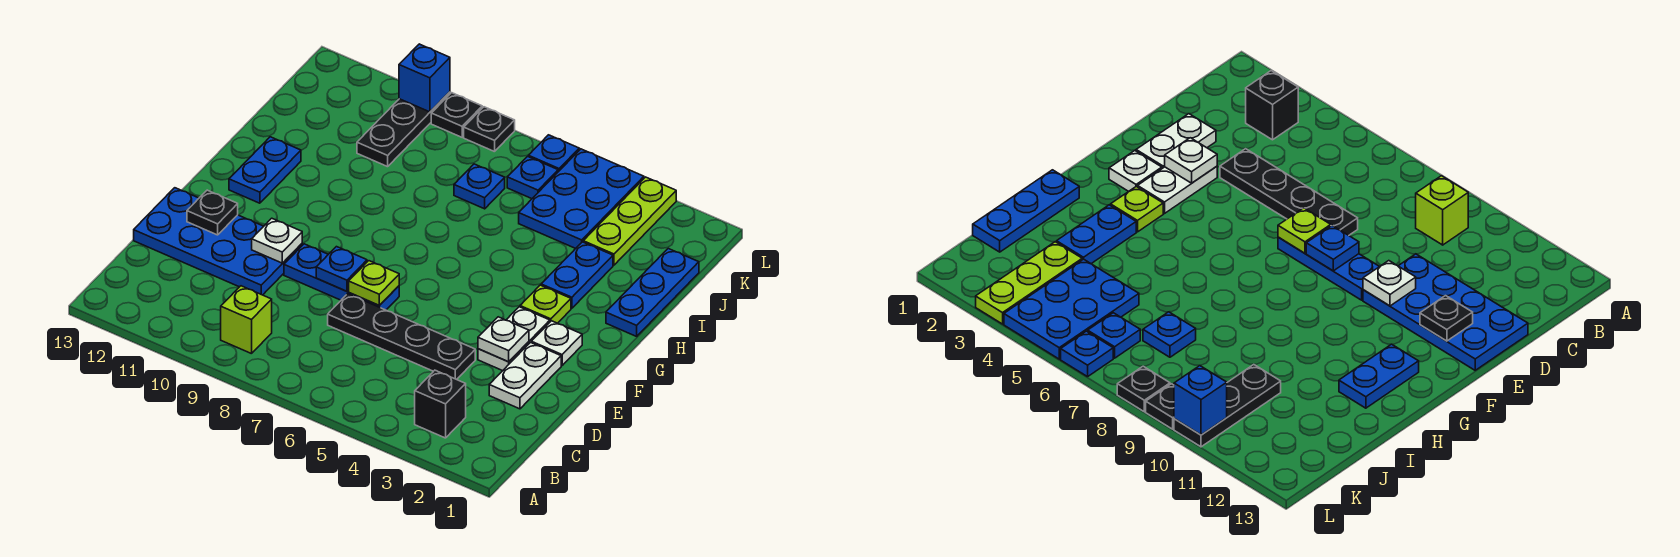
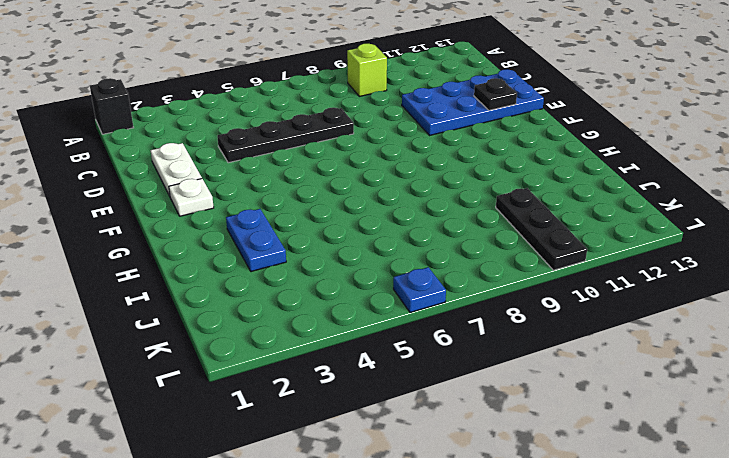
black 1x1 brick [90,78,134,134] -> black 1x1 brick moved to [415,370,466,438]
none -> white 1x2 plate [478,307,550,371]
none -> blue 1x3 plate [284,244,399,310]
none -> lime 1x1 plate [520,285,571,323]

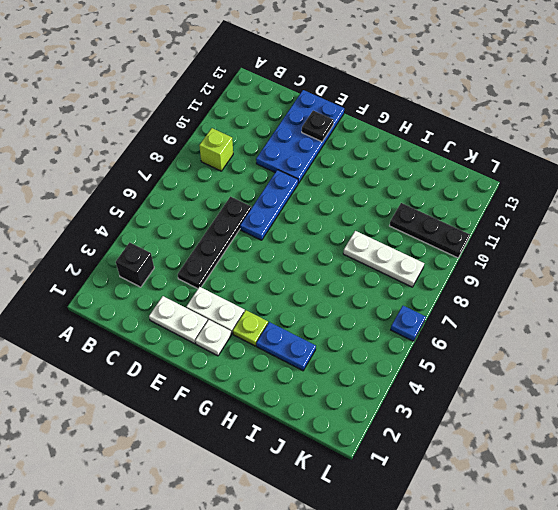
white 1x3 plate [343,231,424,287] -> none
none -> blue 1x2 plate [229,137,301,203]
none -> blue 1x3 plate [606,249,699,336]
none -> lime 1x3 plate [583,177,676,265]

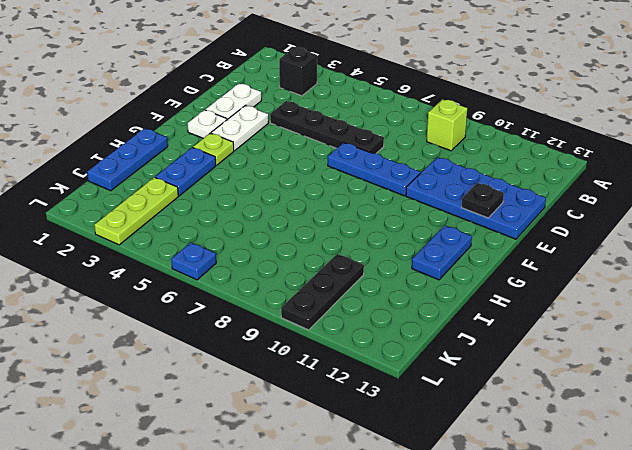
none -> blue 2x3 plate [519,149,644,249]
none -> blue 1x1 plate [454,164,505,209]
none -> blue 1x1 plate [507,157,558,199]

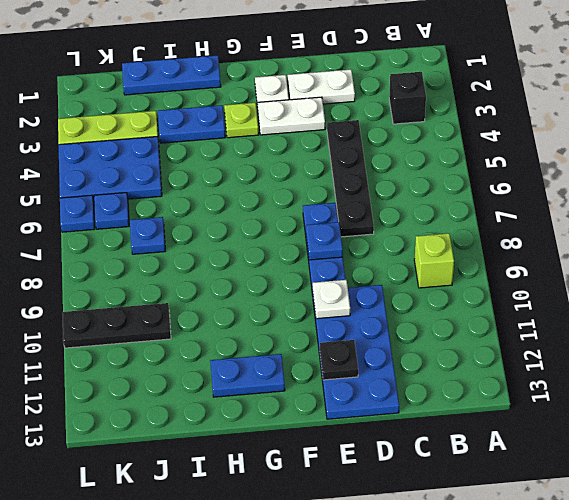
none -> black 1x1 plate [464,107,515,152]
none -> black 1x1 plate [431,93,482,137]
none -> white 1x1 plate [478,317,529,362]

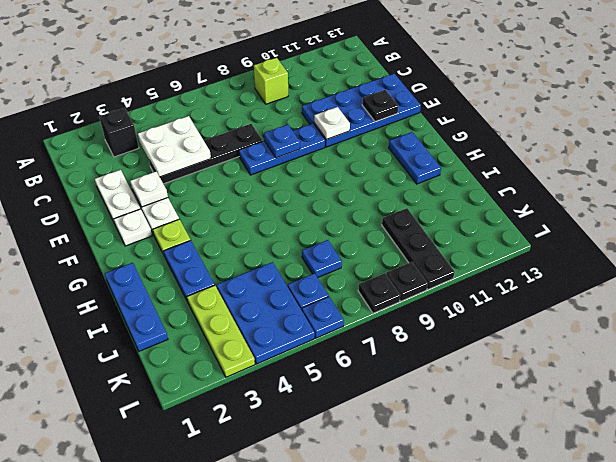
white 2x2 plate [138,116,211,177] -> none
none -> lime 1x1 plate [349,261,399,305]
none -> blue 1x1 brick [399,44,450,112]

